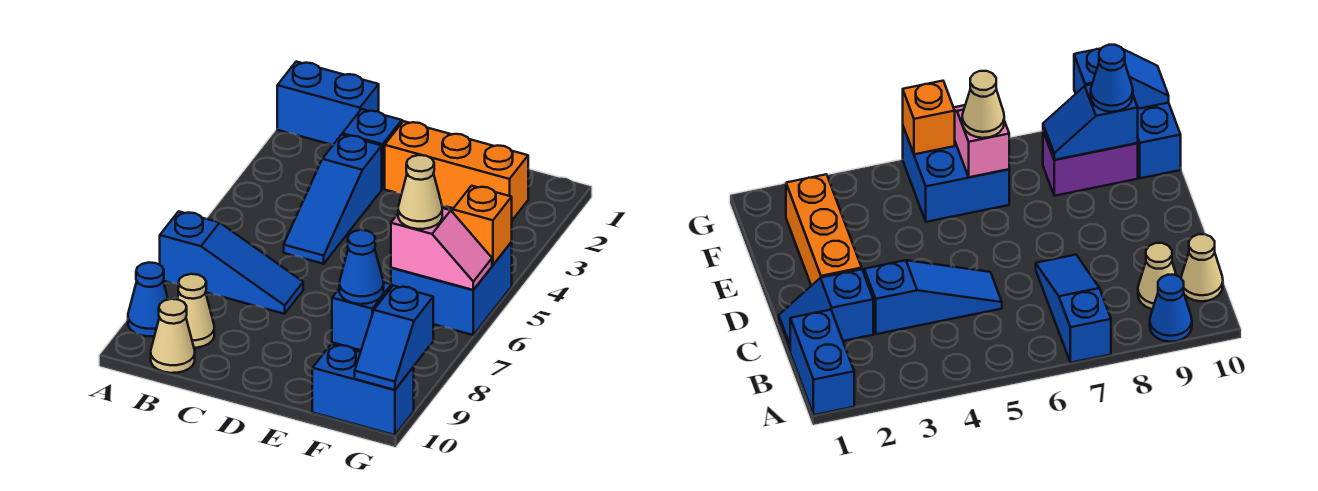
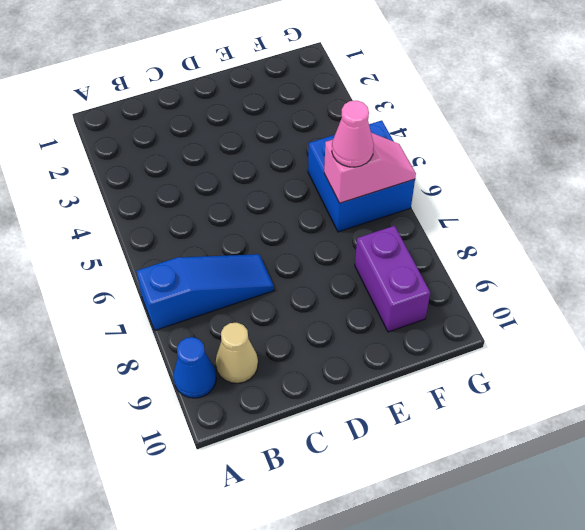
pink 1x1 cone [332,100,374,167] -> tan 1x1 cone [398,155,442,229]
none -> blue 1x2 brick [277,62,379,145]
none -> tan 1x1 cone [151,299,195,373]
none -> blue 1x2 slope [342,109,403,189]

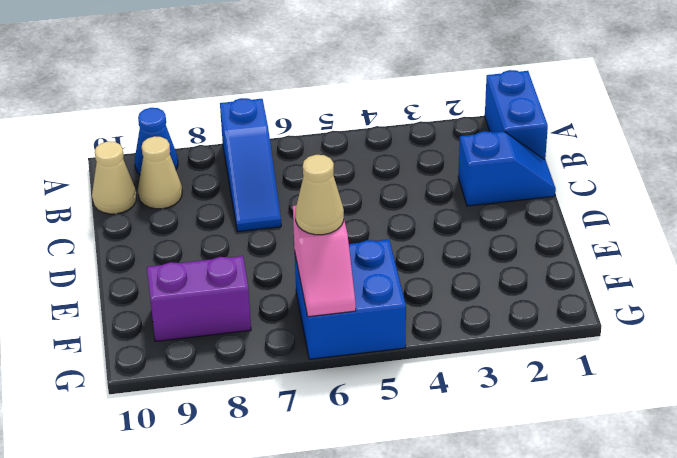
none -> blue 1x3 slope [284,135,382,264]
none -> orange 1x3 brick [385,121,528,220]
none -> blue 1x2 brick [312,344,414,435]

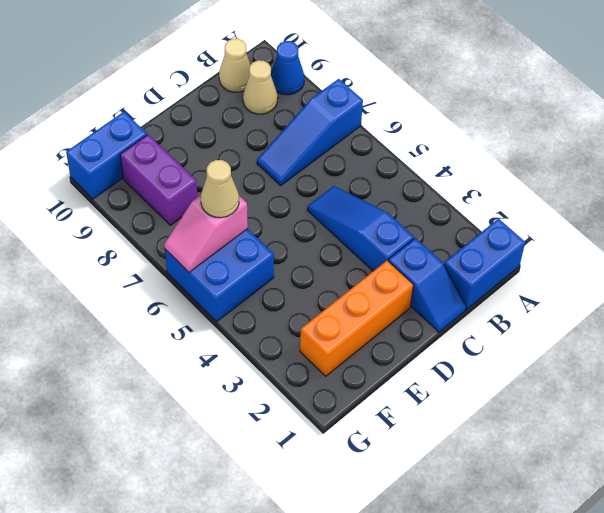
none -> blue 1x2 slope [332,282,393,350]
none -> orange 1x1 brick [453,186,512,265]
none -> blue 1x2 slope [355,286,433,390]

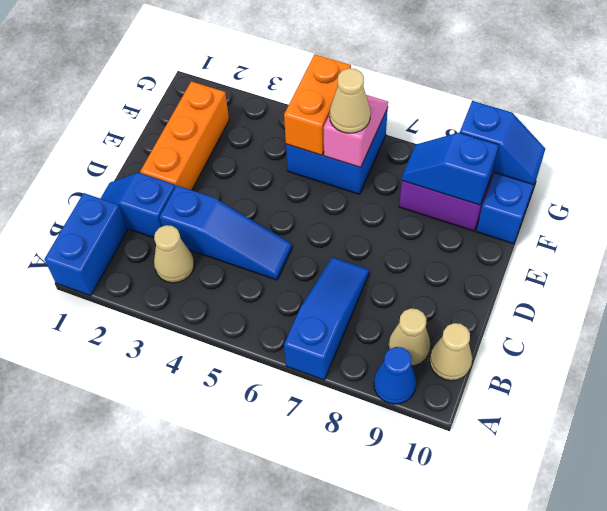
tan 1x1 cone [154,225,194,283] -> none
orange 1x2 brick [284,54,351,155] -> orange 1x1 brick [453,186,512,265]
none -> blue 1x1 cone [339,230,384,304]

